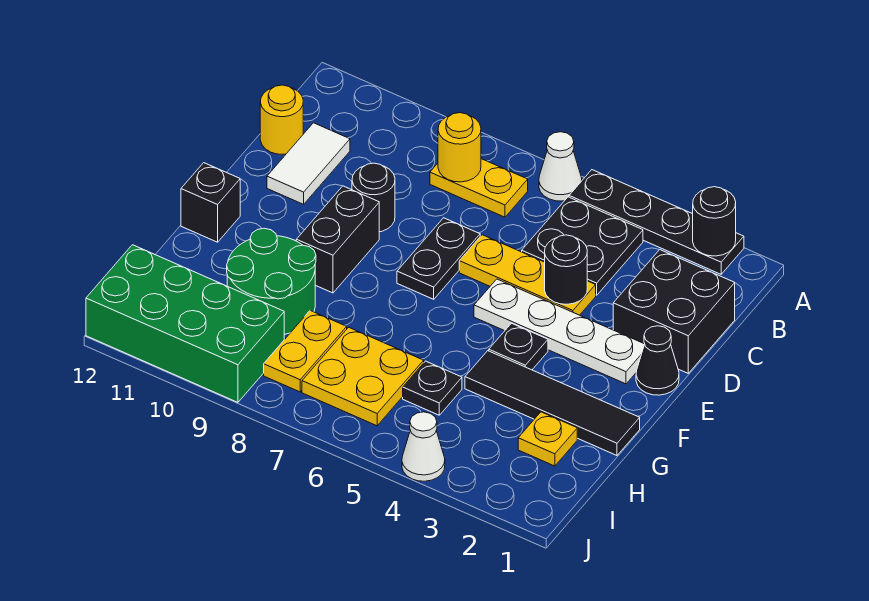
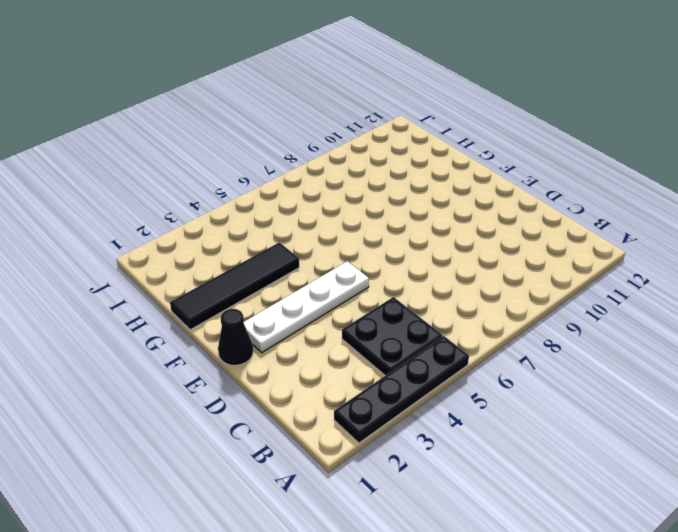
none -> white 1x1 cone [539,132,582,201]
none -> yellow 1x2 plate [430,159,528,217]
none -> black 2x2 brick [613,250,735,373]

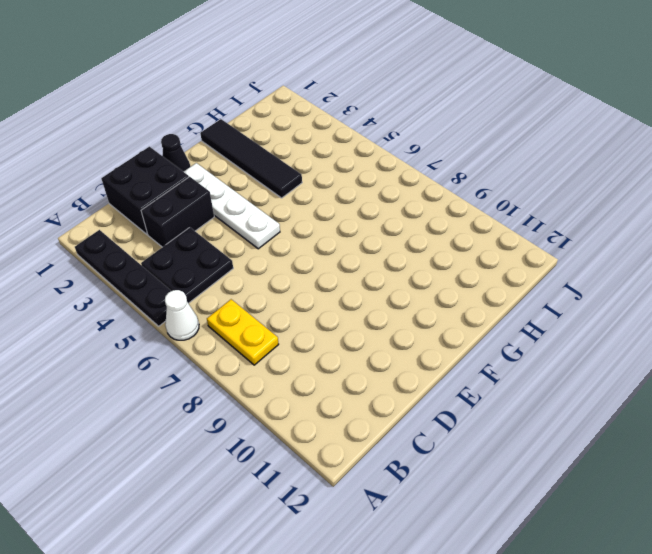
black 1x2 brick [141,177,214,247] -> black 1x2 brick moved to [296,186,379,293]
none -> white 1x2 tile [267,123,350,204]
none -> yellow 1x1 round brick [260,85,303,154]
none -> yellow 1x3 plate [459,235,596,315]

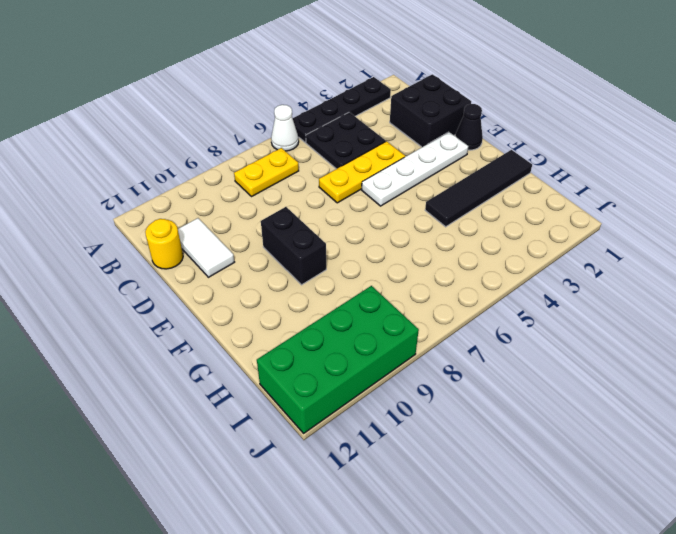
none -> black 1x2 plate [397,218,480,299]
none -> black 1x1 round brick [352,163,395,232]
none -> black 1x1 plate [489,323,548,370]

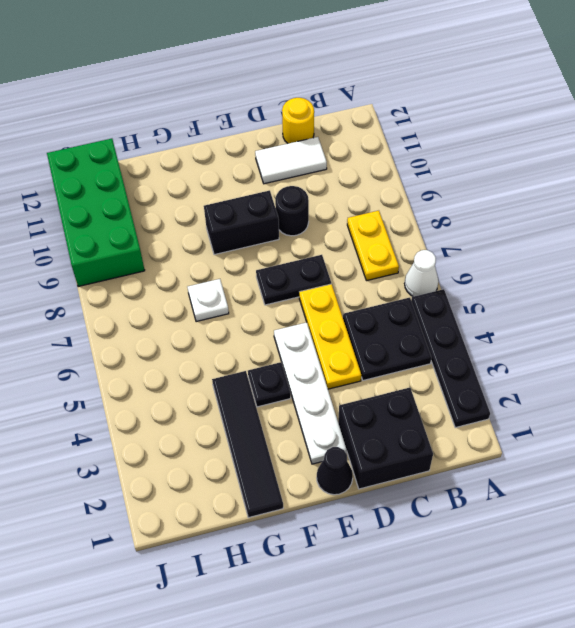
white 1x1 plate [188,279,229,322] -> none
none -> black 1x1 brick [181,163,240,242]
none -> green 2x2 round brick [227,228,316,335]
none -> yellow 1x1 plate [518,412,577,466]

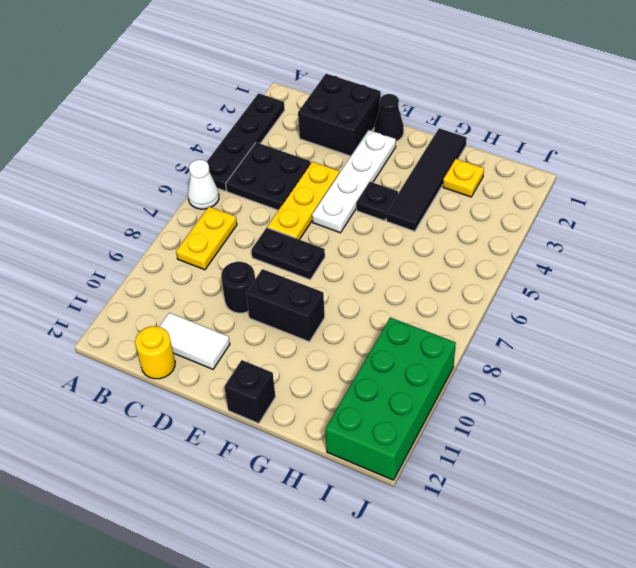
none -> green 2x2 round brick [227,228,316,335]
none -> black 1x1 plate [403,361,462,415]
none -> yellow 2x2 plate [302,327,424,426]

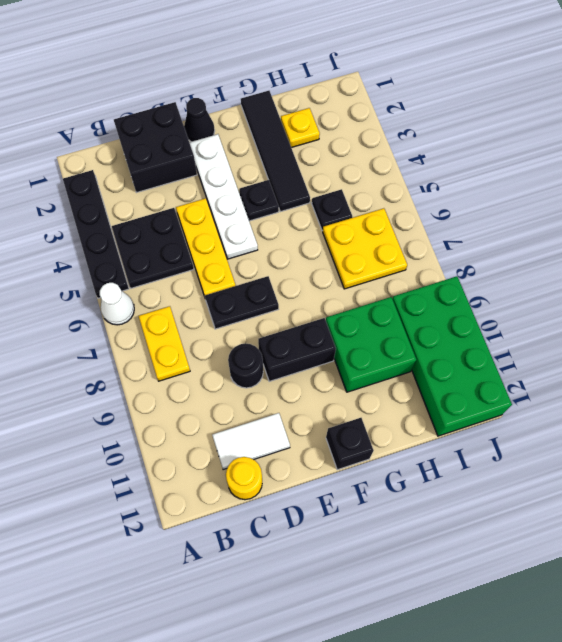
green 2x2 brick [326,297,416,392] -> green 2x2 round brick [227,228,316,335]
none -> yellow 1x2 plate [264,311,347,392]
none -> white 1x1 cone [402,412,445,481]
none -> black 1x1 round brick [693,187,736,256]

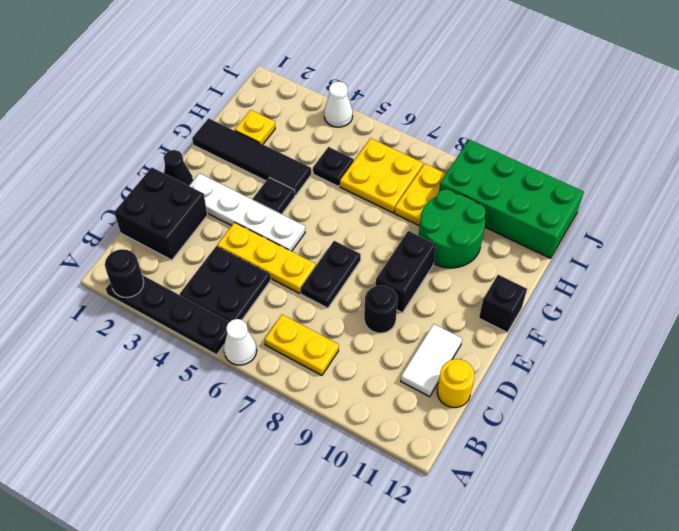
none -> yellow 1x1 round brick [438,113,481,182]
none -> black 1x1 round brick [545,235,587,304]

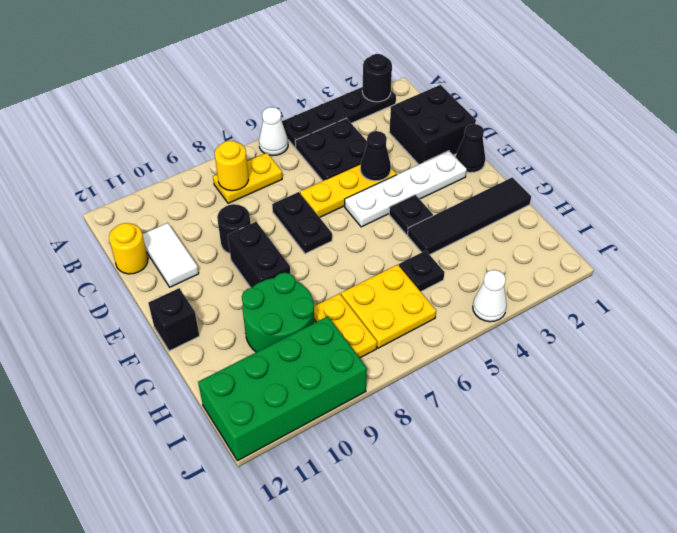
black 1x1 cone [360,131,391,181] -> black 1x1 round brick [545,235,587,304]
none -> yellow 1x1 plate [518,412,577,466]

